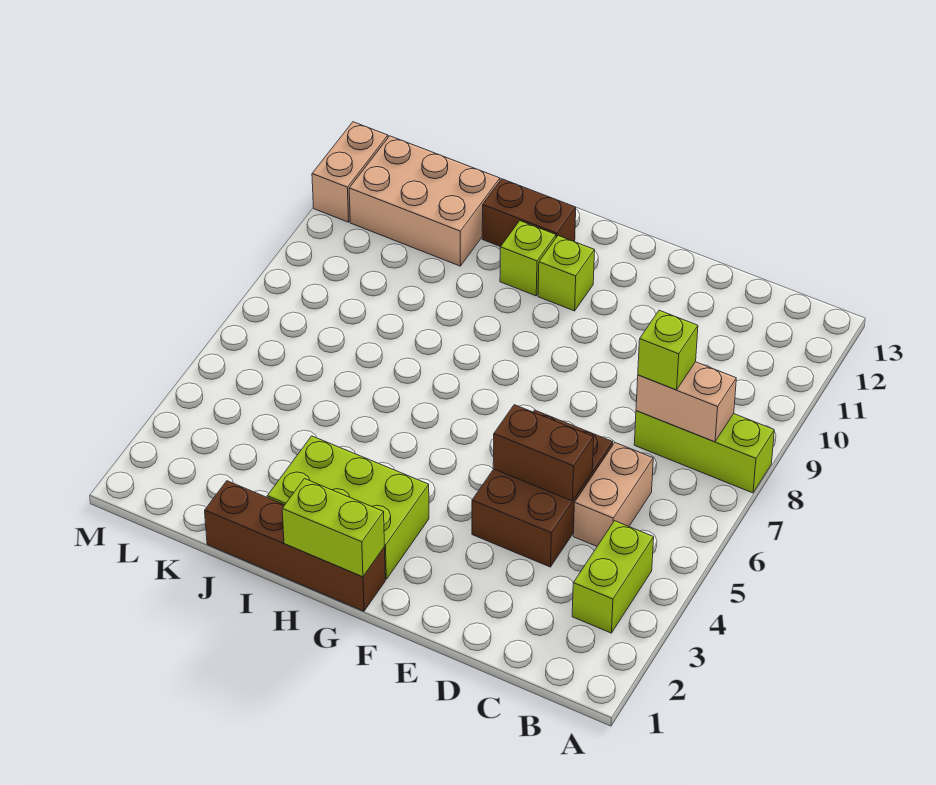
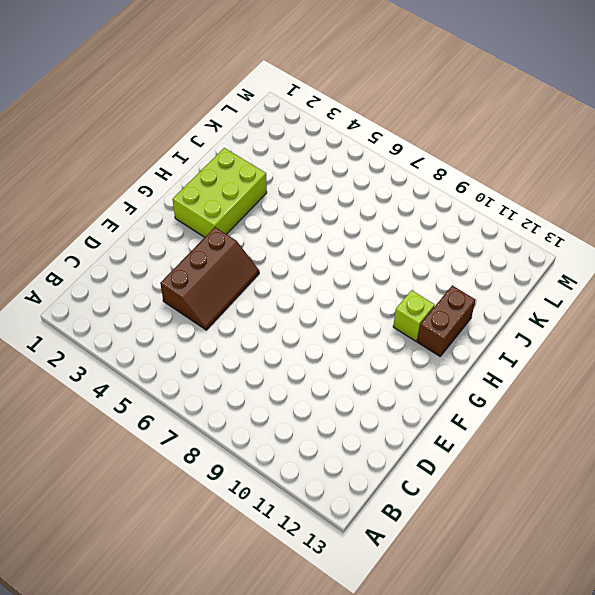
brown 2x3 slope [160,227,259,330] -> brown 2x3 brick [472,410,613,567]
none -> lime 1x3 brick [634,411,774,493]
none -> lime 1x2 brick [572,521,654,633]
none -> tan 1x2 brick [573,443,653,546]

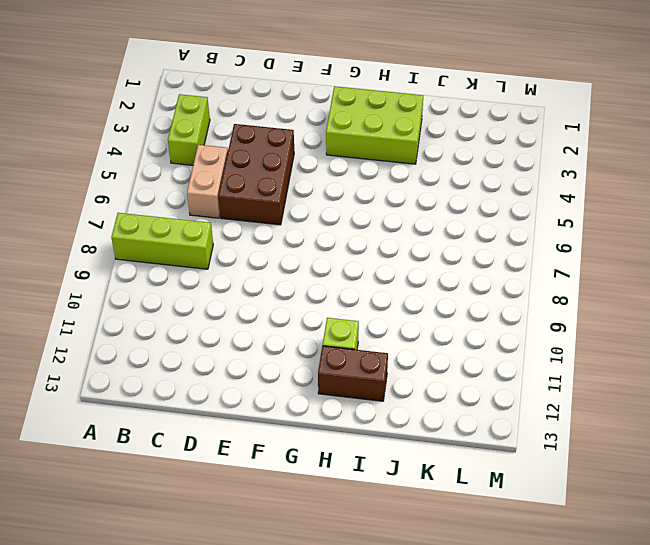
none -> brown 1x4 brick [205,481,385,611]
none -> lime 1x1 brick [538,236,595,311]
none -> tan 2x3 brick [349,136,500,266]

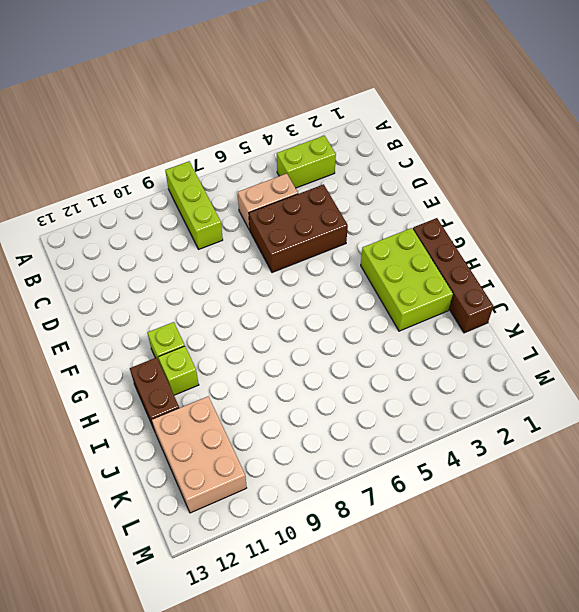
none -> tan 1x2 brick [312,122,388,222]
none -> tan 1x2 brick [636,362,736,442]
none -> brown 1x2 brick [493,405,594,501]

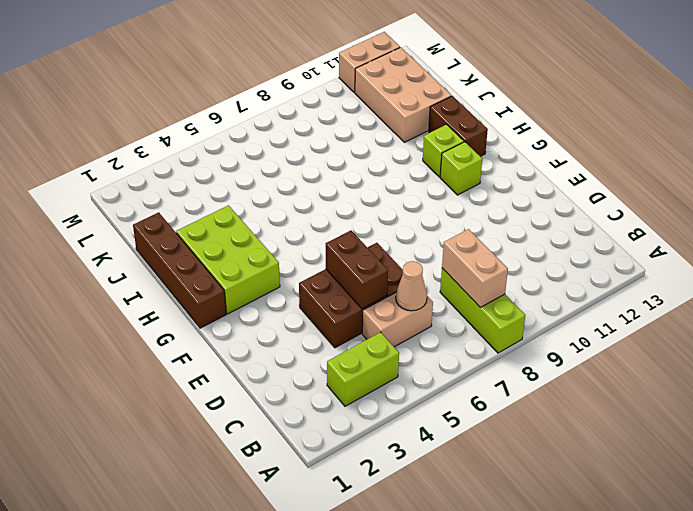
tan 1x1 cone [396,261,427,311] -> none
none -> lime 1x2 brick [282,479,384,577]
none -> lime 1x1 brick [638,310,698,390]

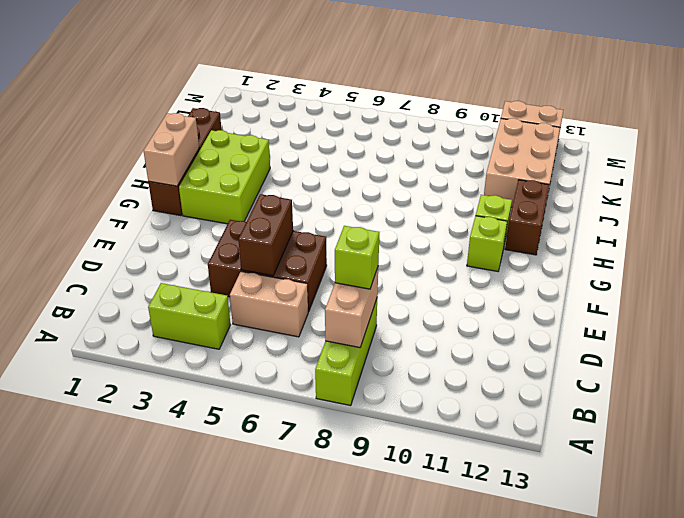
tan 1x2 brick [144,113,199,186] -> lime 1x2 brick [282,479,384,577]

